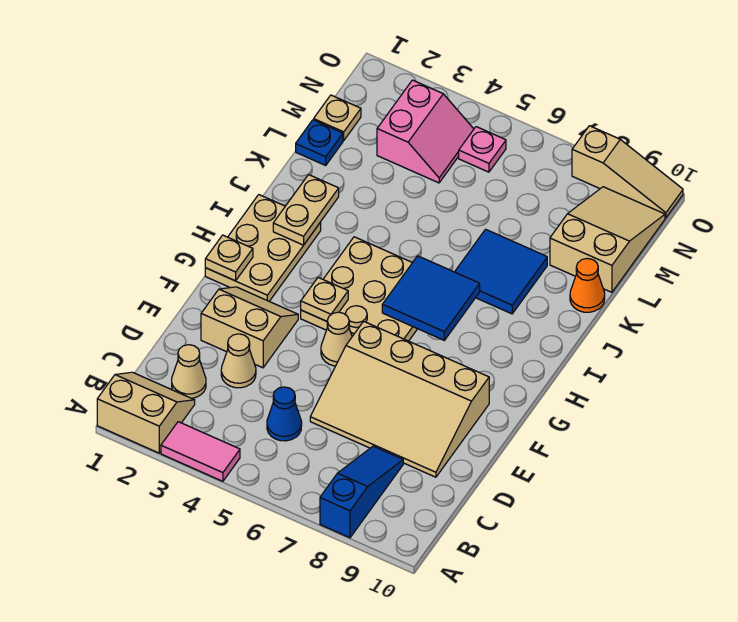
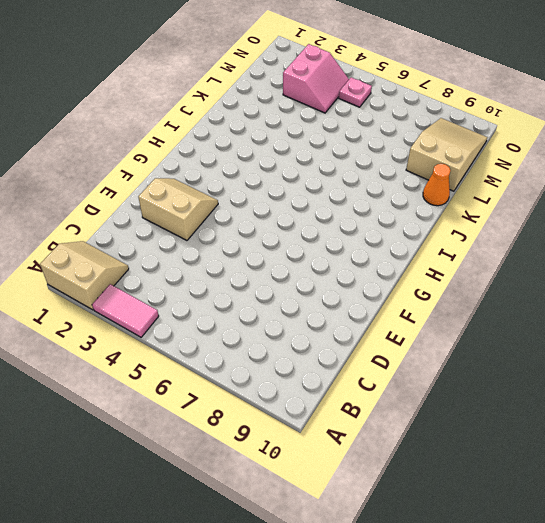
none -> blue 1x3 slope [320,446,403,538]
none -> tan 1x1 cone [172,345,206,398]
none -> blue 1x1 cone [267,387,302,441]

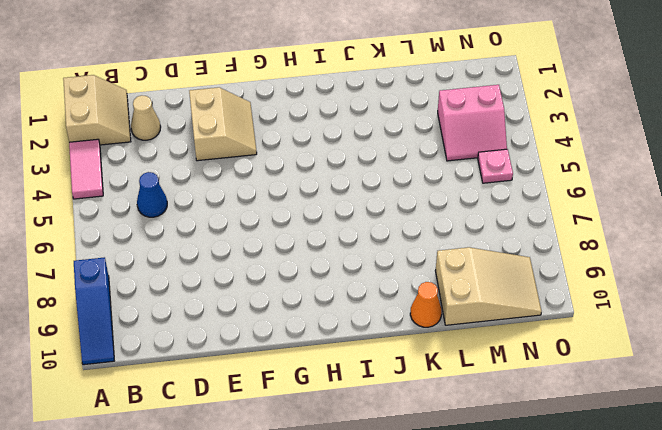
blue 1x3 slope [74,257,114,365] -> blue 1x3 slope turned to [320,446,403,538]
none -> tan 1x1 cone [221,334,256,388]
none -> tan 3x4 slope [310,321,489,477]
none -> tan 1x1 cone [321,312,352,366]

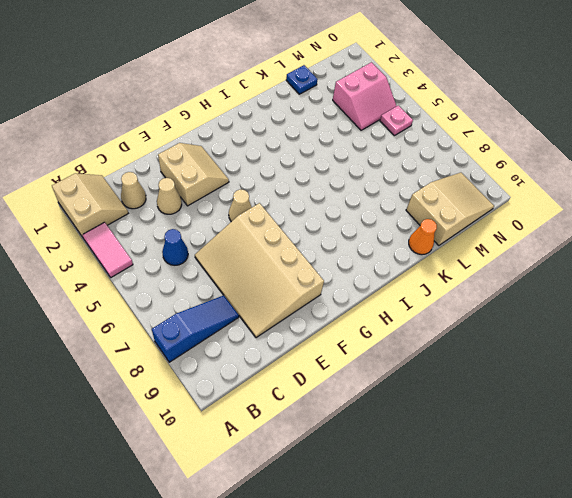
none -> tan 2x3 plate [205,195,321,301]
none -> tan 3x3 plate [301,237,417,341]
none -> blue 2x2 tile [455,229,547,314]

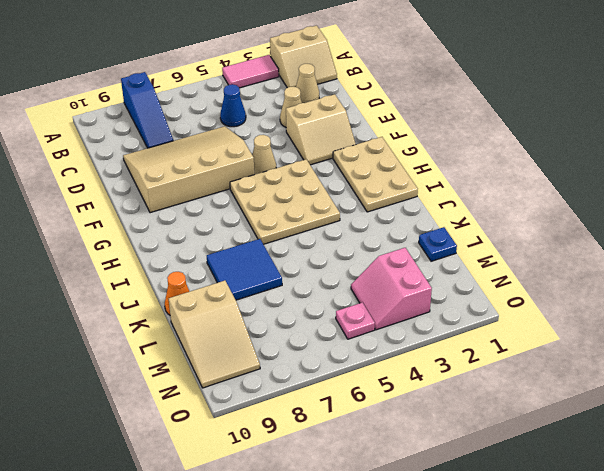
none -> tan 1x1 plate [314,95,361,141]
none -> tan 1x3 slope [572,126,683,218]
none -> tan 1x1 plate [205,235,253,281]

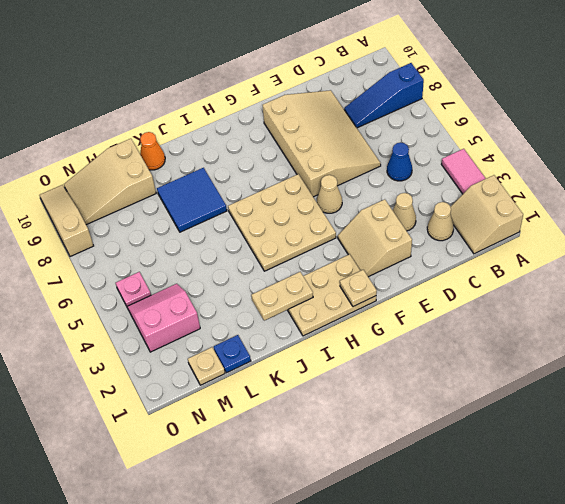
none -> tan 1x1 plate [301,278,348,321]
none -> blue 2x2 tile [382,256,480,340]

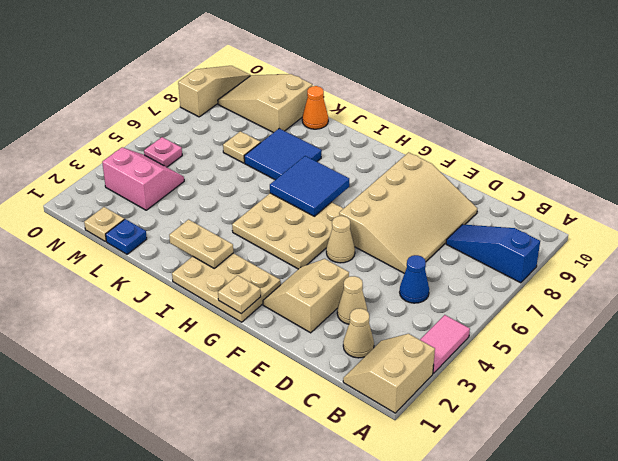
tan 1x1 plate [223,131,261,163] -> tan 1x1 plate moved to [301,278,348,321]

